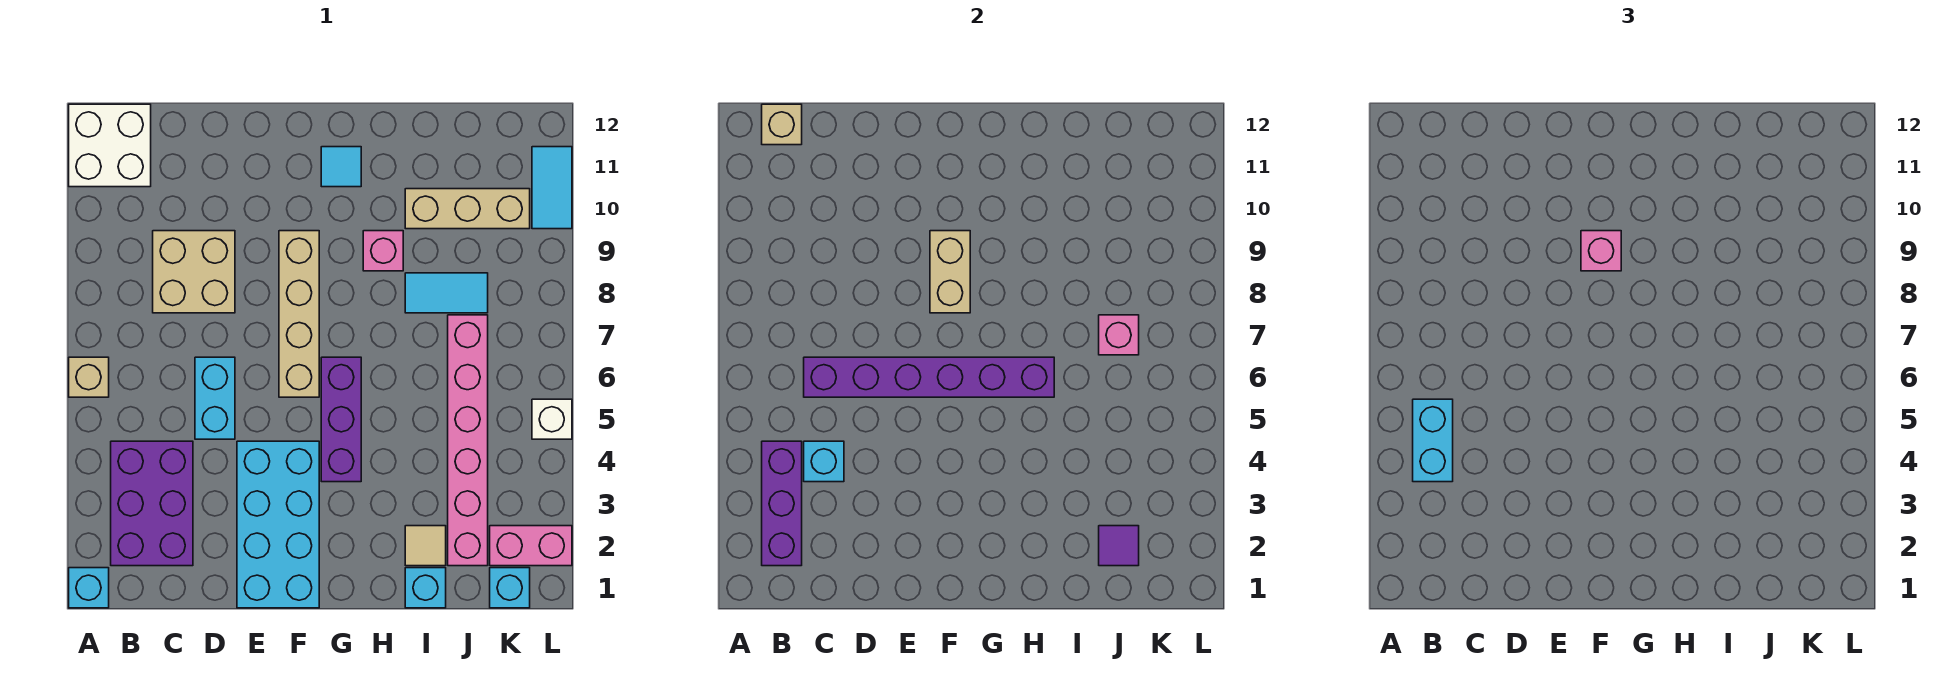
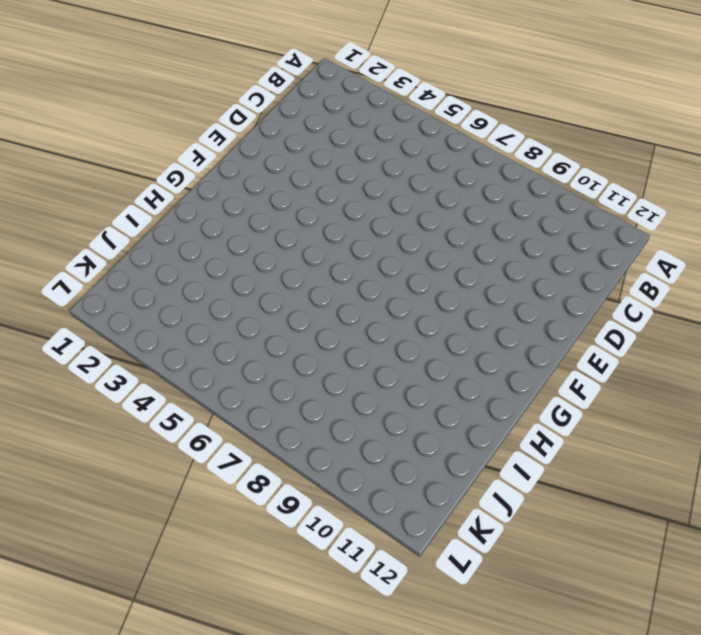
none -> cyan 1x1 brick [69,568,109,608]
none -> tan 1x1 brick [69,357,109,397]
none -> white 2x2 brick [69,104,151,187]

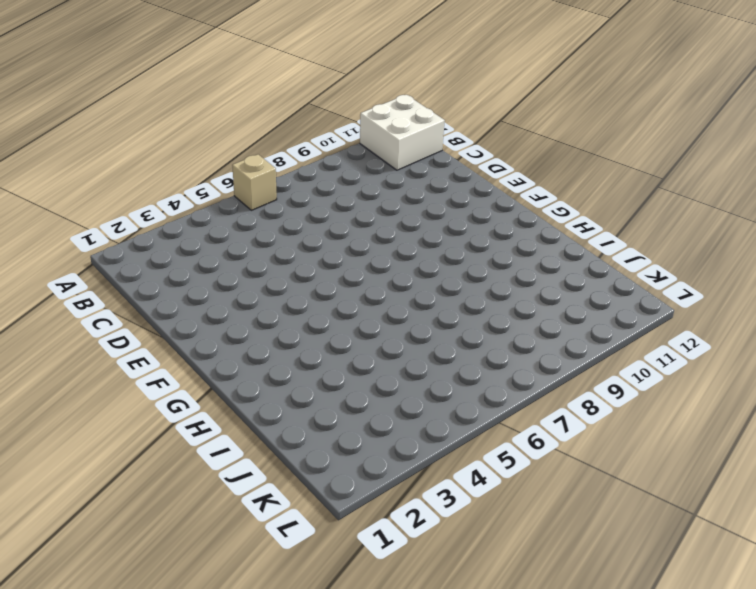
none -> cyan 1x1 brick [69,568,109,608]
none -> purple 2x3 brick [111,441,193,566]
none -> tan 2x2 brick [153,231,235,313]

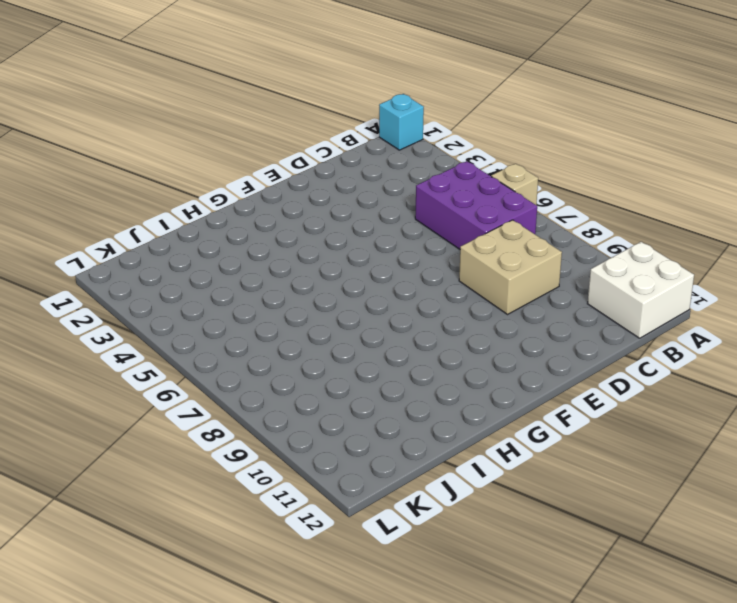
purple 2x3 brick [415,161,537,249] -> purple 2x3 brick moved to [111,441,193,566]
none -> cyan 1x2 brick [195,357,235,439]
none -> cyan 2x4 brick [237,441,319,608]
none -> tan 1x4 brick [279,231,319,397]

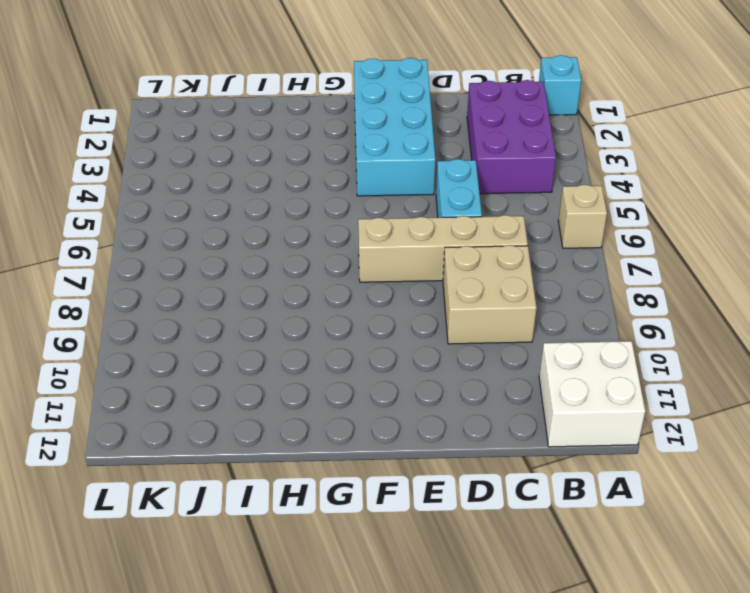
tan 1x4 brick [358,215,528,282] -> tan 1x4 brick turned to [279,231,319,397]
none -> purple 1x3 brick [321,357,361,482]
none -> cyan 1x1 tile [321,147,361,187]
none -> pink 1x1 brick [363,231,403,271]

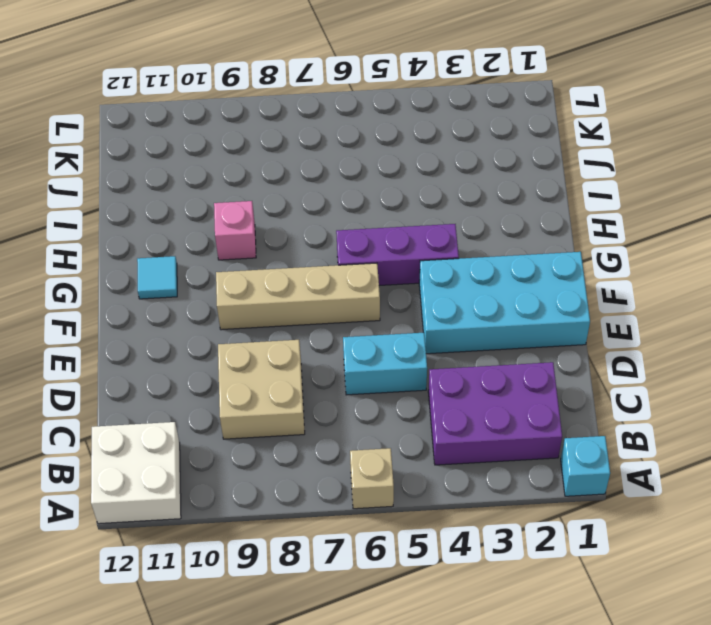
none -> cyan 1x1 brick [405,568,446,608]
none -> tan 1x1 tile [405,526,446,566]
none -> cyan 1x2 tile [405,273,488,313]

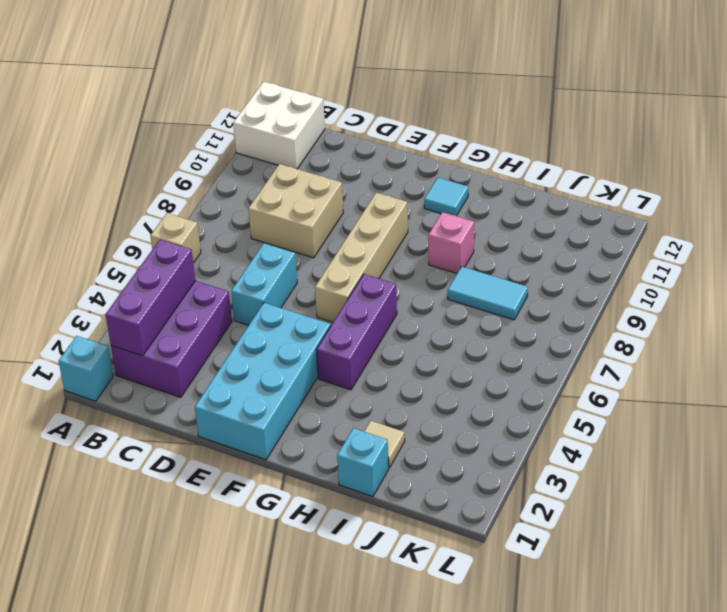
none -> tan 1x3 brick [405,189,530,229]
none -> pink 1x6 brick [448,315,488,566]
none -> cyan 1x1 brick [490,568,530,608]

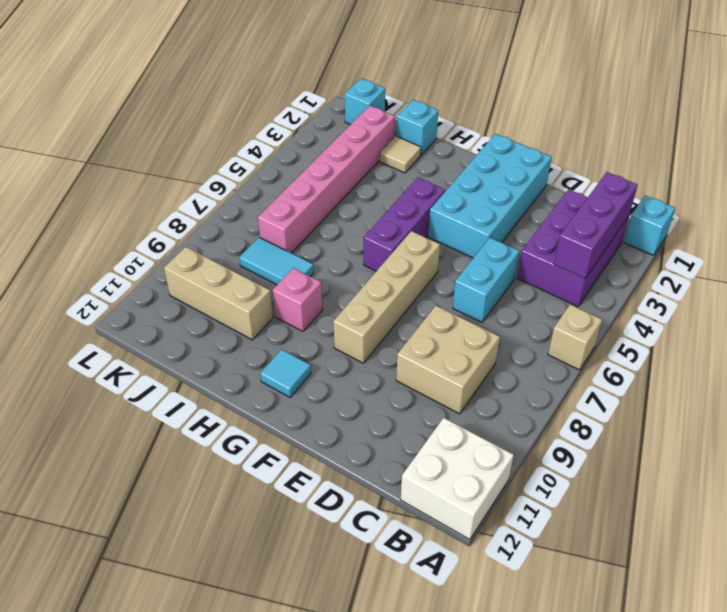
none -> pink 1x2 brick [490,526,572,566]
none -> white 1x1 brick [532,399,572,439]
none -> cyan 1x2 tile [532,147,572,229]

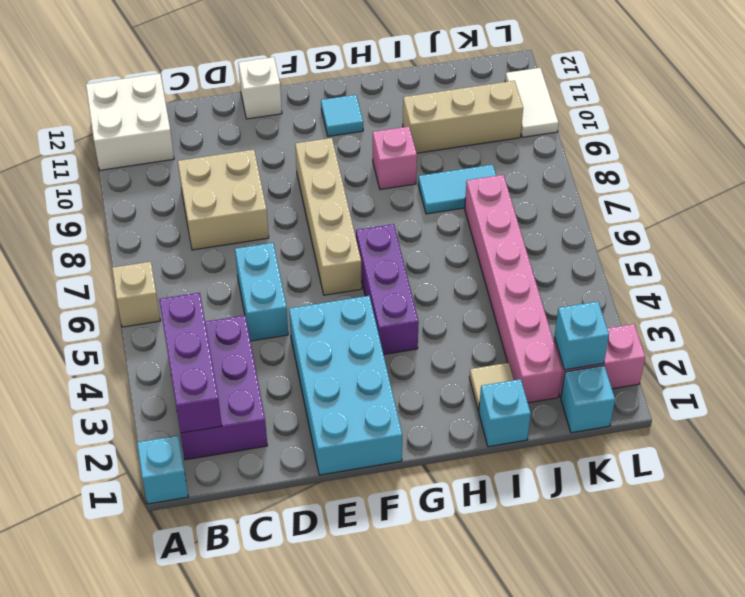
white 1x1 brick [238,57,282,119] -> white 1x1 brick moved to [532,399,572,439]
cyan 1x1 brick [554,301,609,370] -> cyan 1x1 brick moved to [804,441,844,482]
white 1x2 tile [505,68,559,137] -> cyan 1x2 tile [532,147,572,229]
none -> tan 1x1 brick [762,104,802,145]
none -> purple 1x6 brick [804,357,1054,397]
none -> tan 1x2 brick [930,231,970,313]

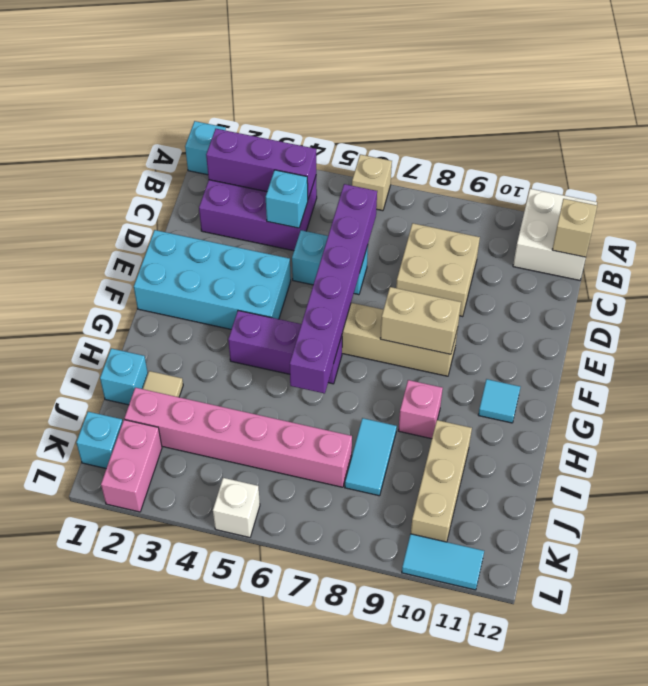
none -> purple 1x1 tile [1099,526,1139,566]
none -> pink 1x1 brick [1099,315,1139,355]
none -> cyan 1x2 brick [1413,399,1453,482]

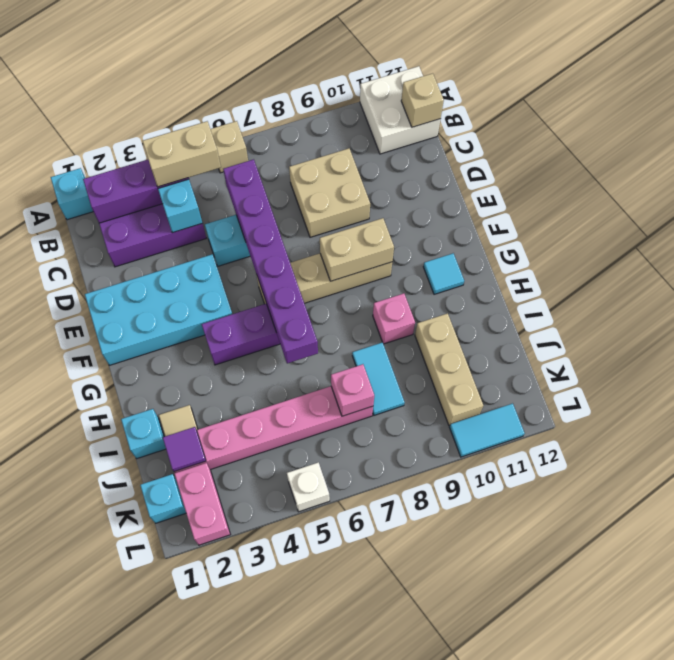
tan 1x2 brick [143,121,221,187] -> cyan 1x2 brick [1413,399,1453,482]
none -> pink 1x1 brick [1581,231,1621,271]

